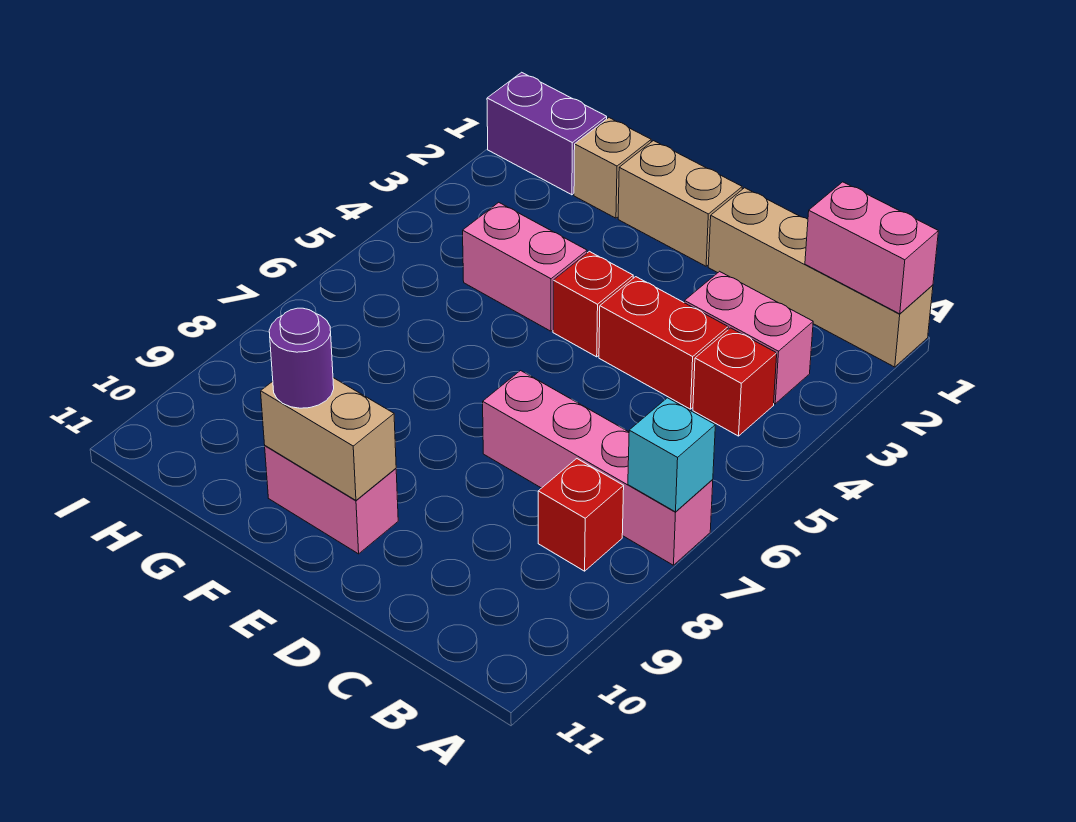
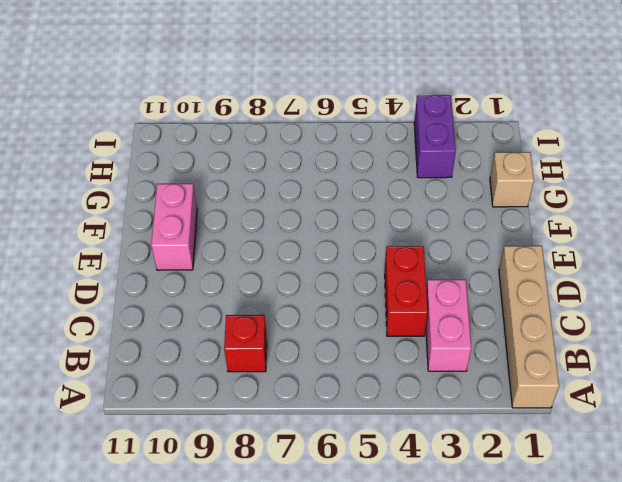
purple 1x2 brick [414,95,456,178] -> purple 1x2 brick moved to [487,72,607,195]
none -> pink 1x4 brick [483,371,713,565]
none -> red 1x1 brick [693,328,777,436]
none -> tan 1x2 brick [618,141,742,266]

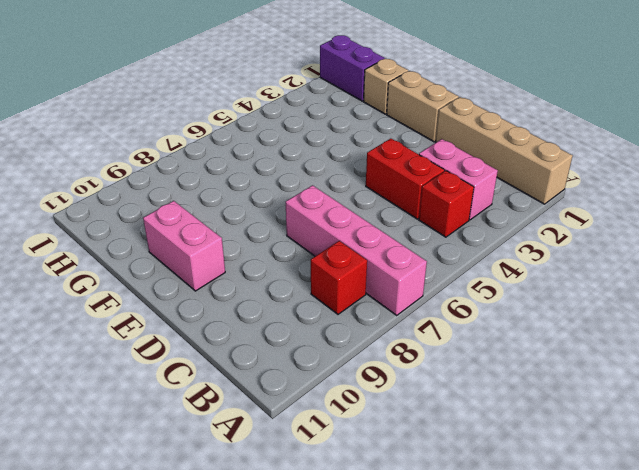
none -> red 1x1 brick [553,251,633,357]
none -> pink 1x2 brick [463,202,587,331]
none -> pink 1x2 brick [805,182,938,314]

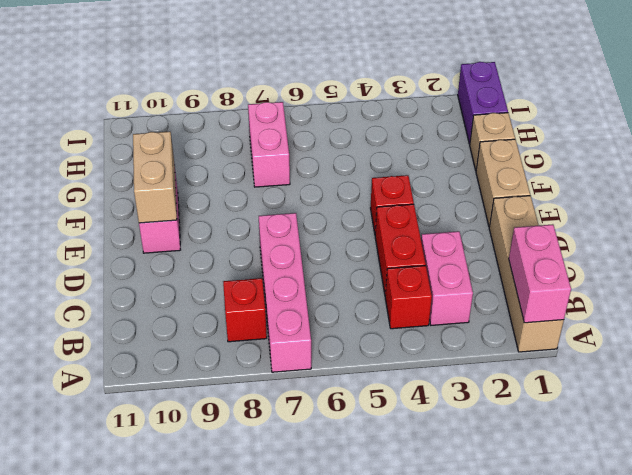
pink 1x2 brick [248,102,290,187] -> pink 1x2 brick moved to [463,202,587,331]
none -> cyan 1x1 brick [628,398,715,512]
none -> purple 1x1 round brick [269,308,334,408]

